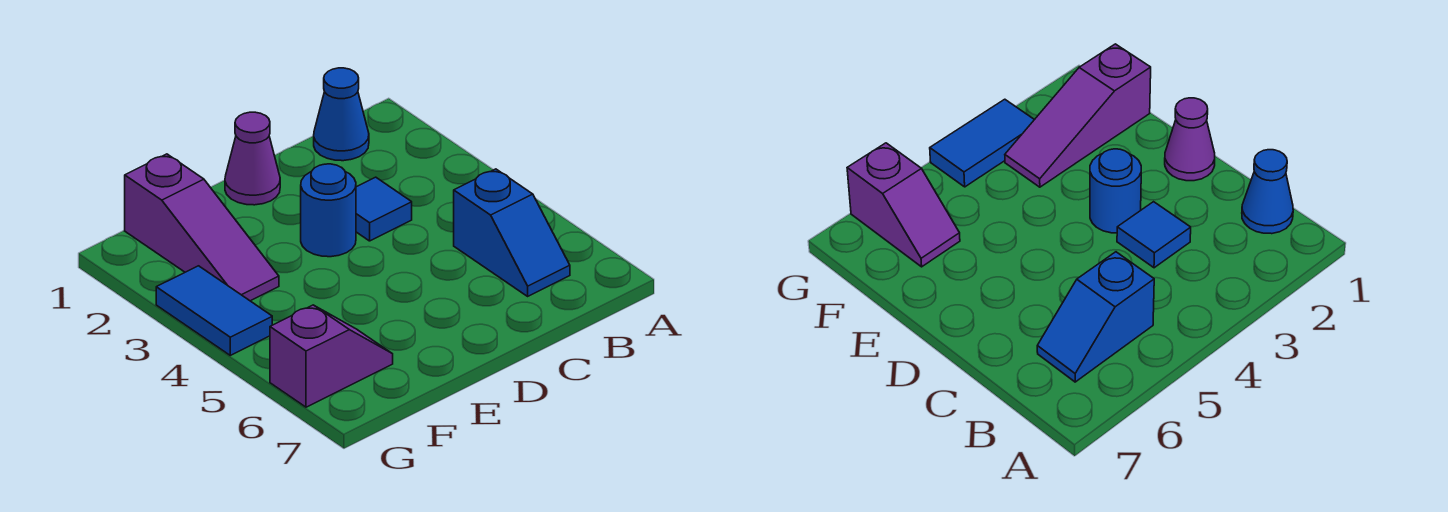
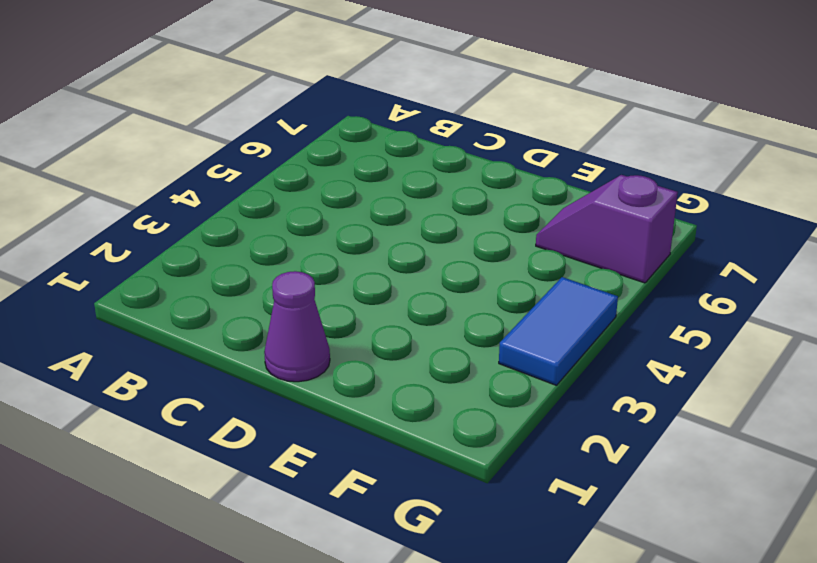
none -> blue 1x1 cone [314,68,369,161]
none -> blue 1x2 slope [454,169,570,296]

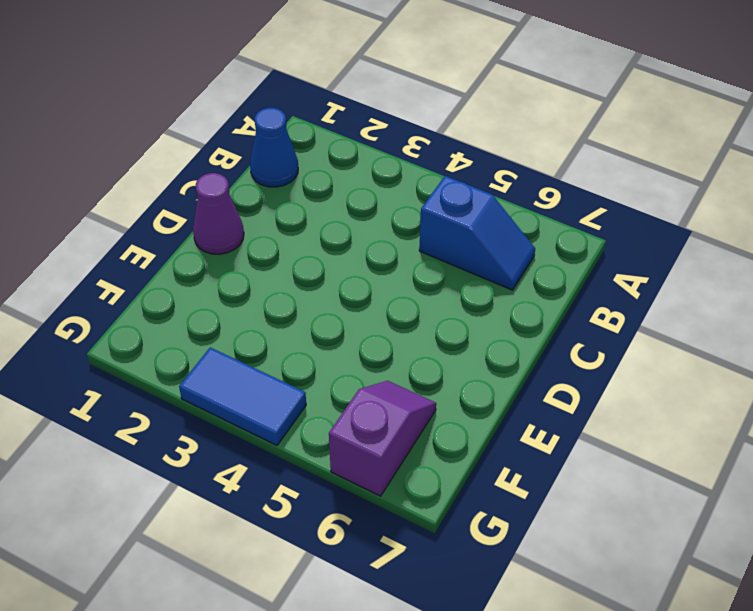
none -> blue 1x1 tile [356,177,412,241]
none -> blue 1x1 round brick [301,164,356,257]

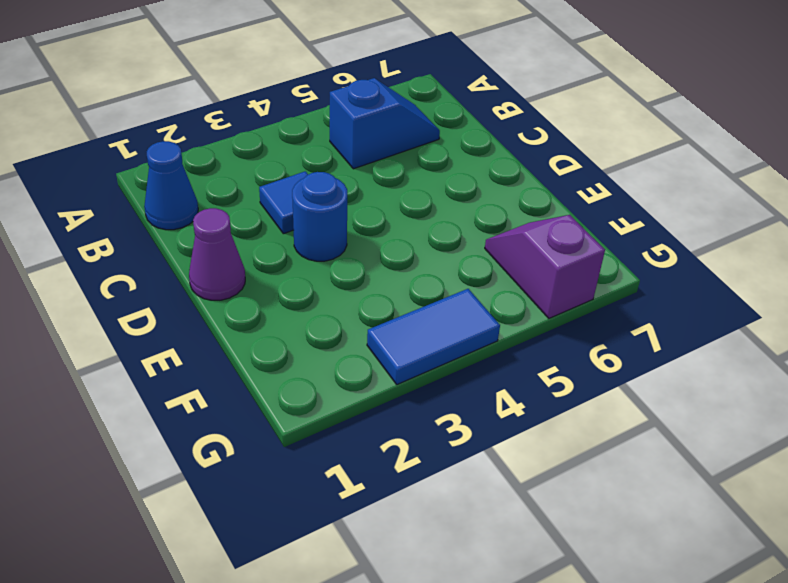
none -> purple 1x3 slope [125,154,279,301]

